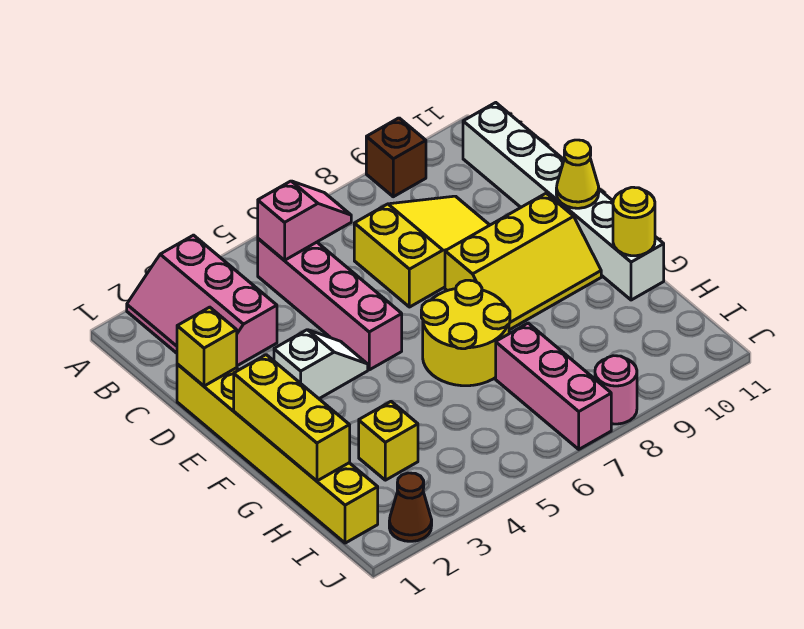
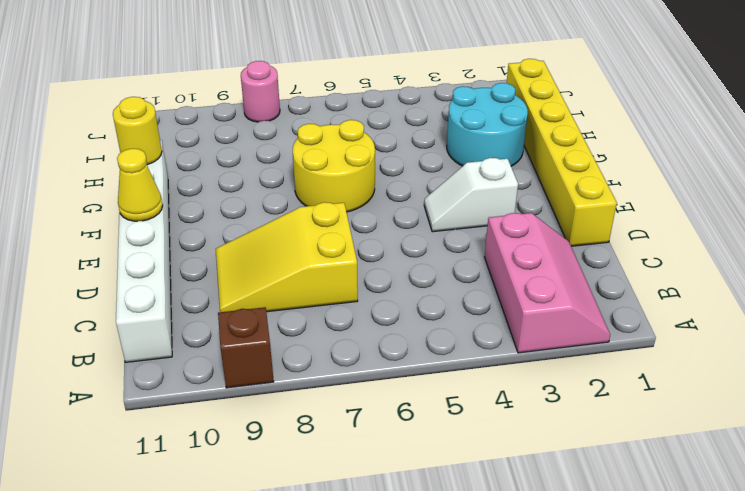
cyan 2x2 round brick [447,83,528,166] -> yellow 1x1 brick [359,401,418,480]
none -> pink 1x4 brick [258,239,402,370]
none -> yellow 2x3 slope [445,193,601,330]
none -> pink 1x3 brick [496,323,611,449]

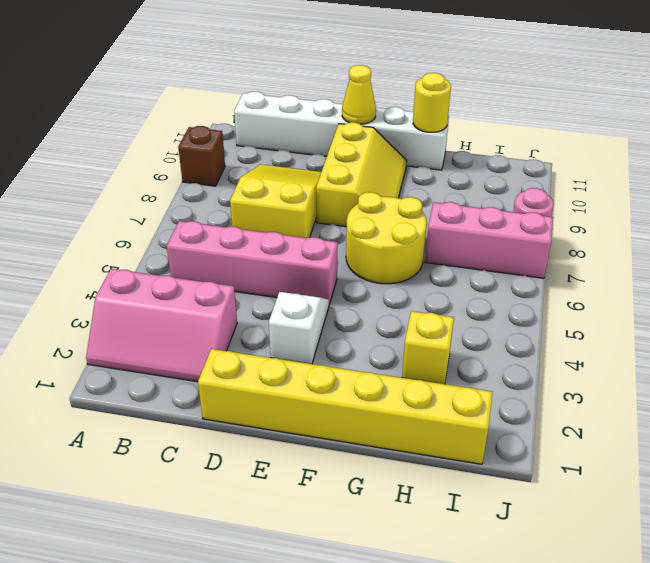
none -> brown 1x1 cone [389,473,432,541]
none -> pink 1x2 slope [258,181,351,260]
none -> yellow 1x1 brick [177,307,237,386]

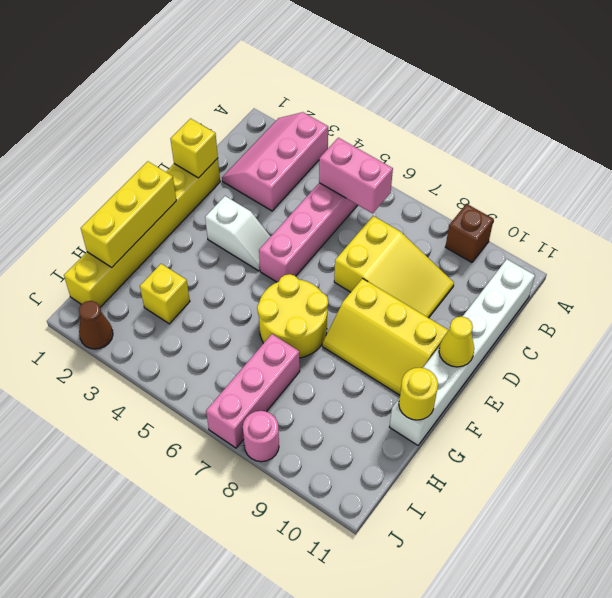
pink 1x2 brick [319,138,393,213] -> pink 1x2 slope [258,181,351,260]

